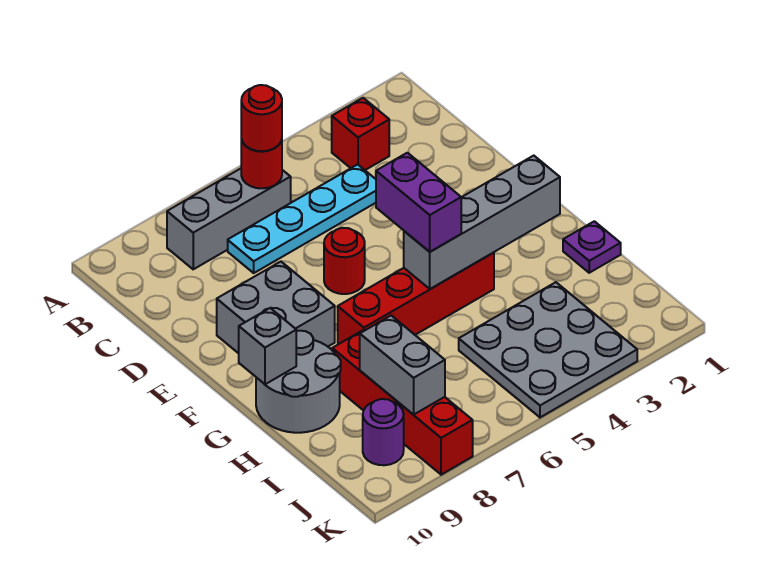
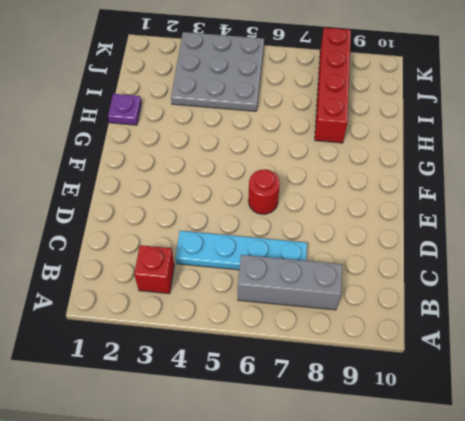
none -> grey 2x2 brick [217,262,335,353]
none -> red 1x4 brick [338,253,494,344]
none -> grey 2x2 round brick [256,331,341,433]

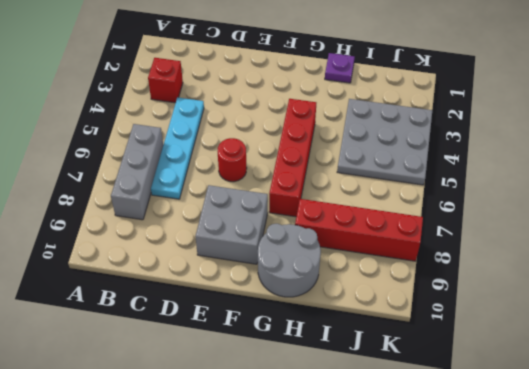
none -> purple 1x1 round brick [363,399,404,465]
none -> red 1x1 round brick [241,139,282,188]
none -> grey 1x4 brick [404,156,560,289]

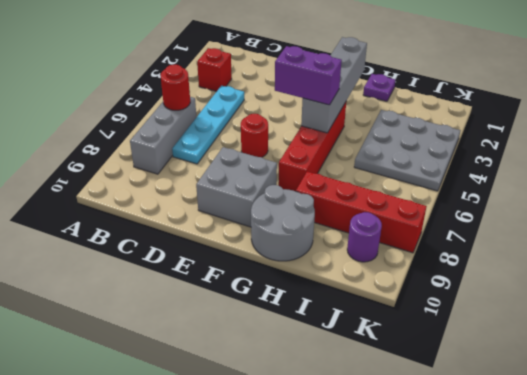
none -> grey 1x1 brick [239,308,296,384]
none -> grey 1x2 brick [360,316,445,414]
none -> red 1x1 round brick [241,85,282,151]

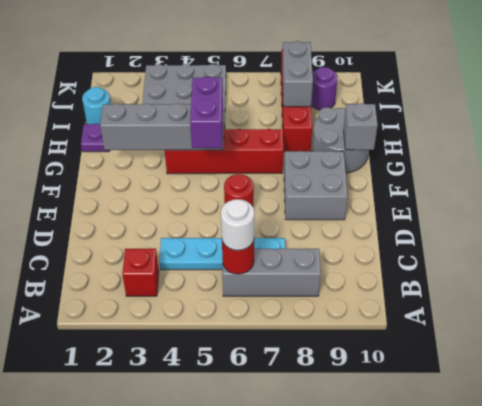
white 1x1 round brick [221,199,254,250] -> red 1x1 round brick [241,85,282,151]
cyan 1x1 round brick [82,87,111,124] -> none

